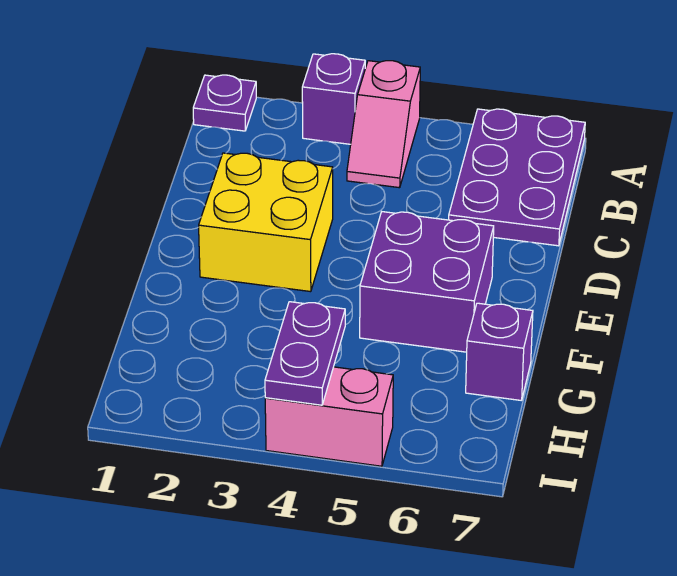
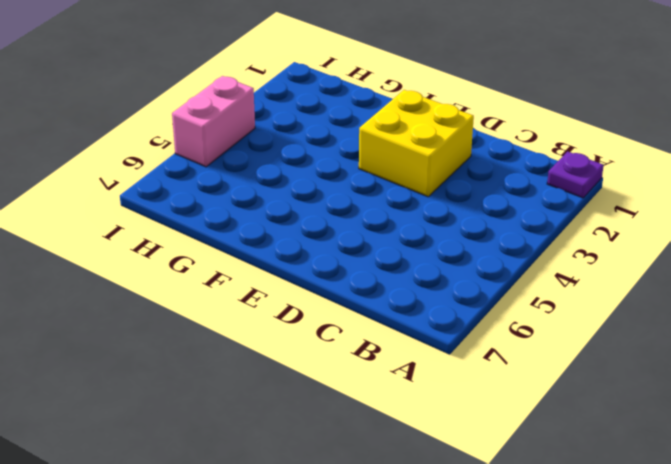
none -> purple 1x1 brick [302,54,365,144]
none -> pink 1x2 slope [347,61,420,188]

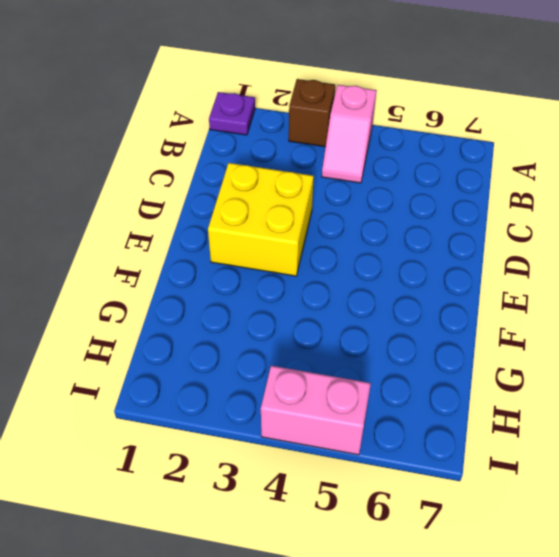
brown 1x1 brick [289,79,335,147] -> purple 1x1 brick [302,54,365,144]
none -> purple 2x3 plate [449,109,585,246]
none -> purple 2x2 brick [360,212,494,352]

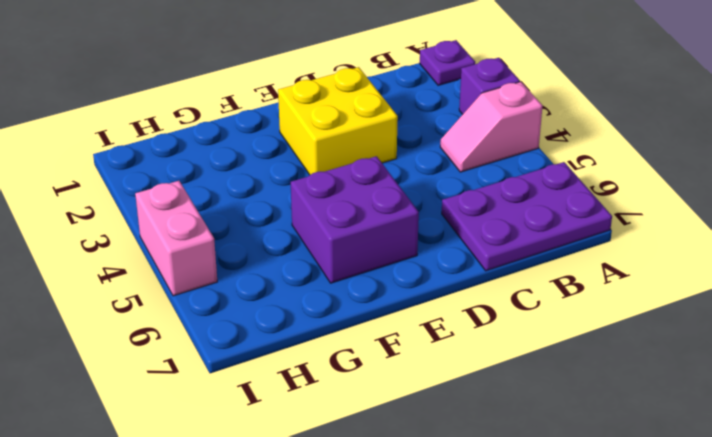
none -> purple 1x1 brick [466,303,533,400]
none -> purple 1x2 plate [265,302,345,405]

